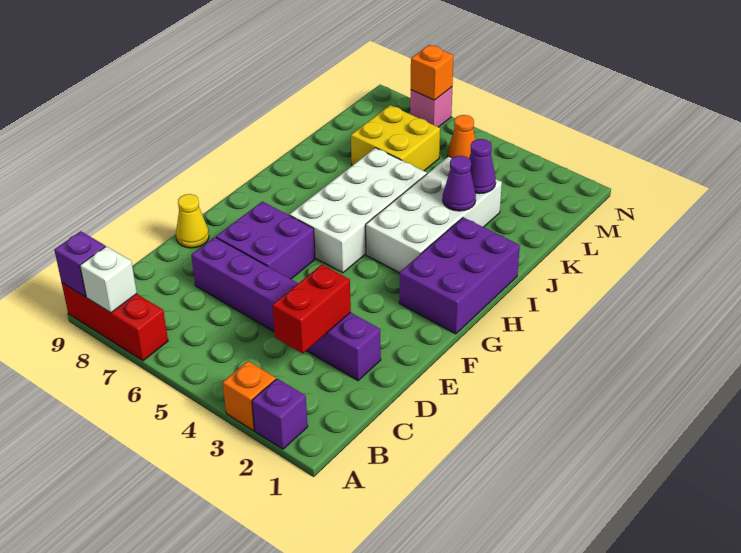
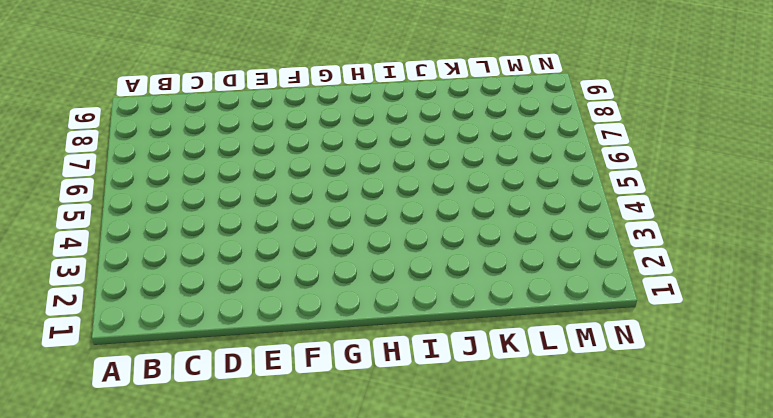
none -> purple 1x1 brick [252,379,308,449]
none -> orange 1x1 brick [223,361,276,431]
none -> red 1x3 brick [62,283,168,361]

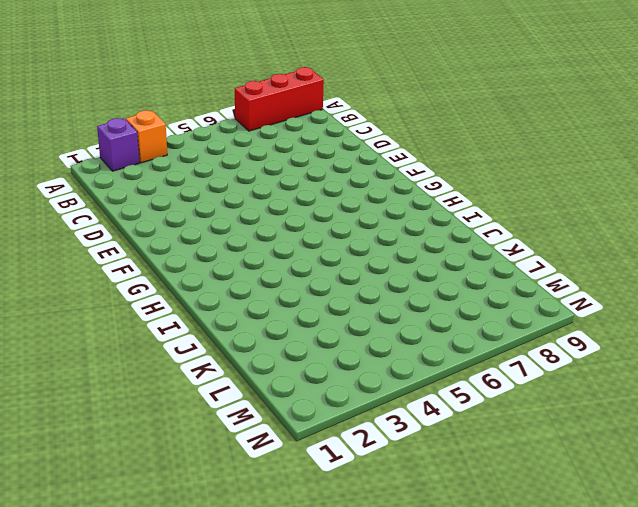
none -> purple 1x6 brick [191,237,381,381]
none -> purple 2x2 brick [216,201,315,279]
none -> yellow 1x1 cone [176,194,209,248]

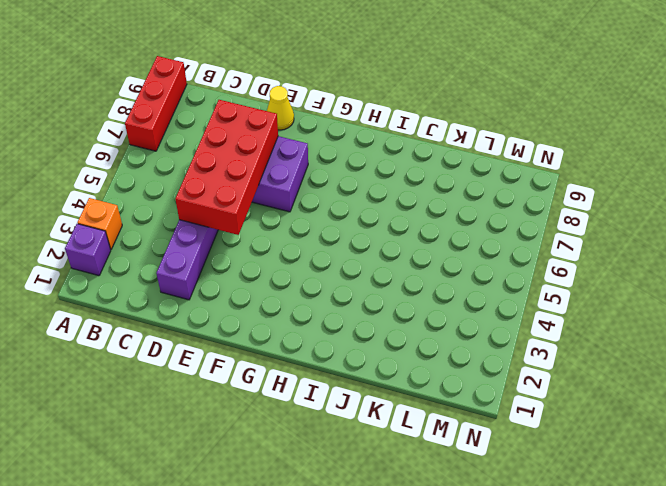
red 2x4 brick [175,100,278,235] -> none
none -> purple 2x3 brick [399,217,520,334]
none -> white 2x4 brick [289,148,427,273]
none -> white 2x4 brick [366,157,502,273]

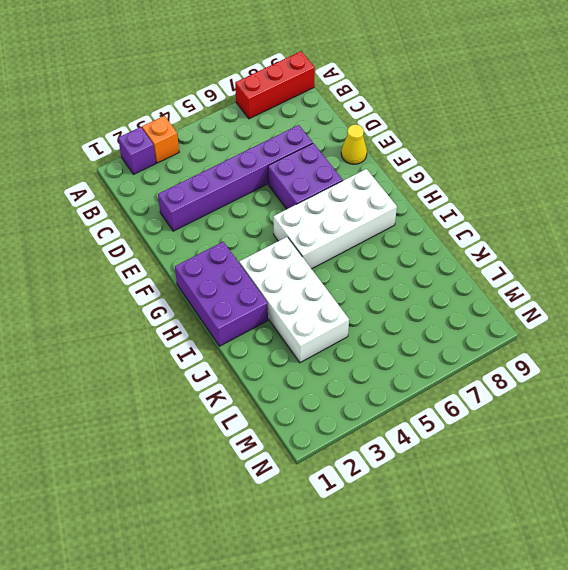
white 2x4 brick [273,169,397,269] -> white 2x4 brick turned to [289,148,427,273]
none -> yellow 2x2 brick [351,105,440,171]
none -> orange 1x1 cone [448,115,476,158]
none -> pink 1x1 brick [410,87,452,127]

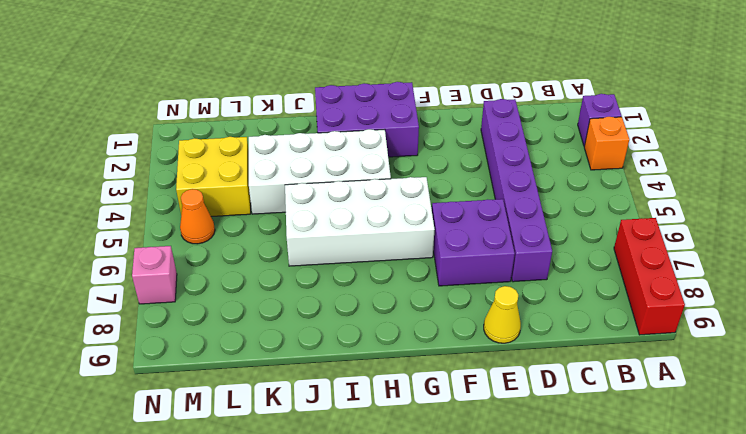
yellow 2x2 brick [176,137,251,217] -> yellow 2x2 brick moved to [351,105,440,171]
none -> white 1x1 brick [80,246,137,313]
none -> purple 1x1 brick [54,231,105,297]
none -> red 1x2 brick [272,264,351,353]

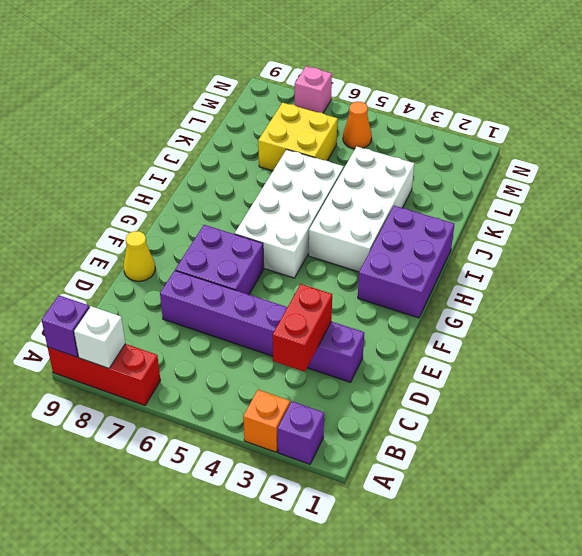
none -> purple 1x1 cone [443,156,476,211]
none -> purple 1x1 cone [469,139,496,194]
none -> orange 1x1 brick [411,45,454,100]

